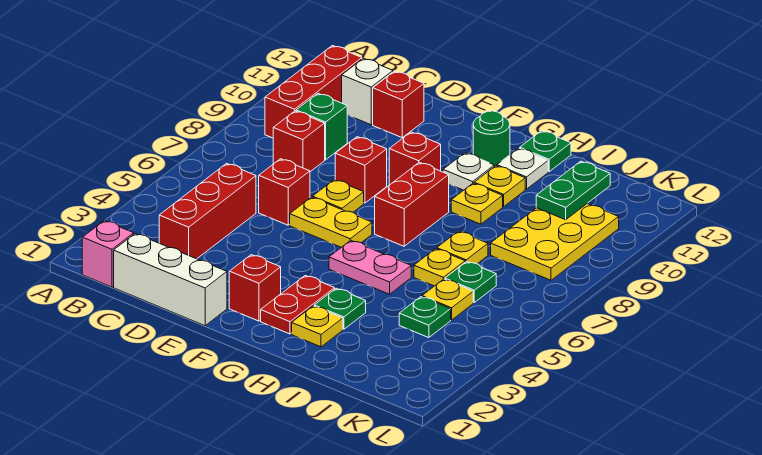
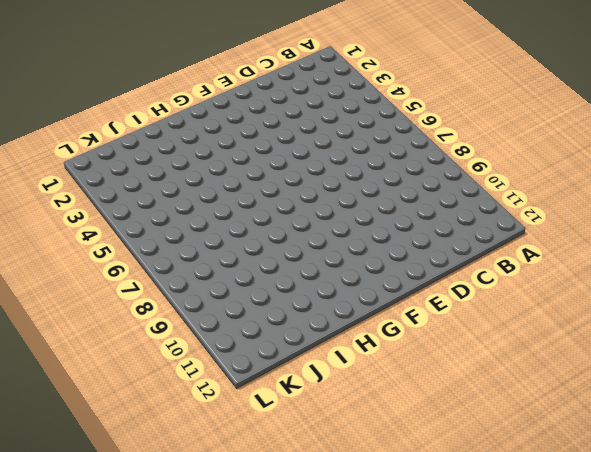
none -> pink 1x1 brick [82,221,134,287]
none -> red 1x3 brick [265,46,362,138]
none -> white 1x3 brick [114,234,227,326]
none -> red 1x3 brick [159,163,256,259]

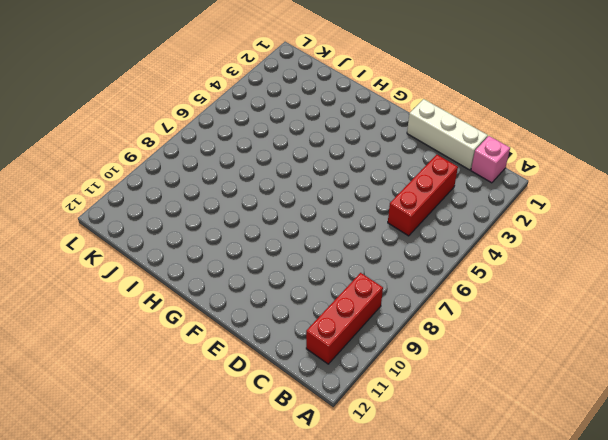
none -> red 1x1 brick [273,111,325,172]
none -> green 1x1 brick [296,94,347,160]
none -> white 1x1 brick [342,58,393,125]
none -> red 1x1 brick [259,159,310,225]

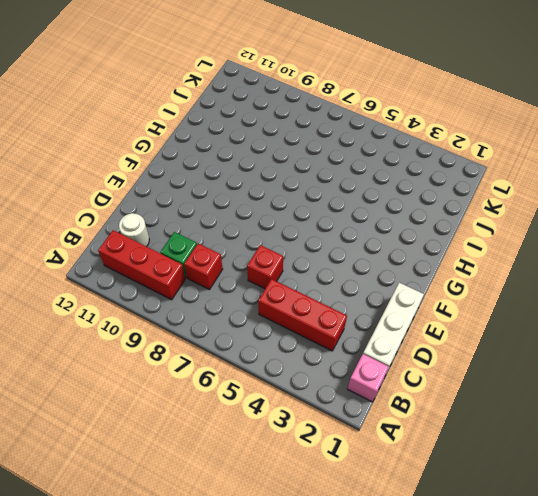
white 1x1 round brick [119,213,149,247] -> white 1x1 brick [342,58,393,125]
none -> red 1x1 brick [373,71,424,137]
none -> yellow 1x2 plate [290,197,372,247]
none -> yellow 1x1 plate [313,180,364,212]
none -> red 1x1 brick [335,137,387,203]

